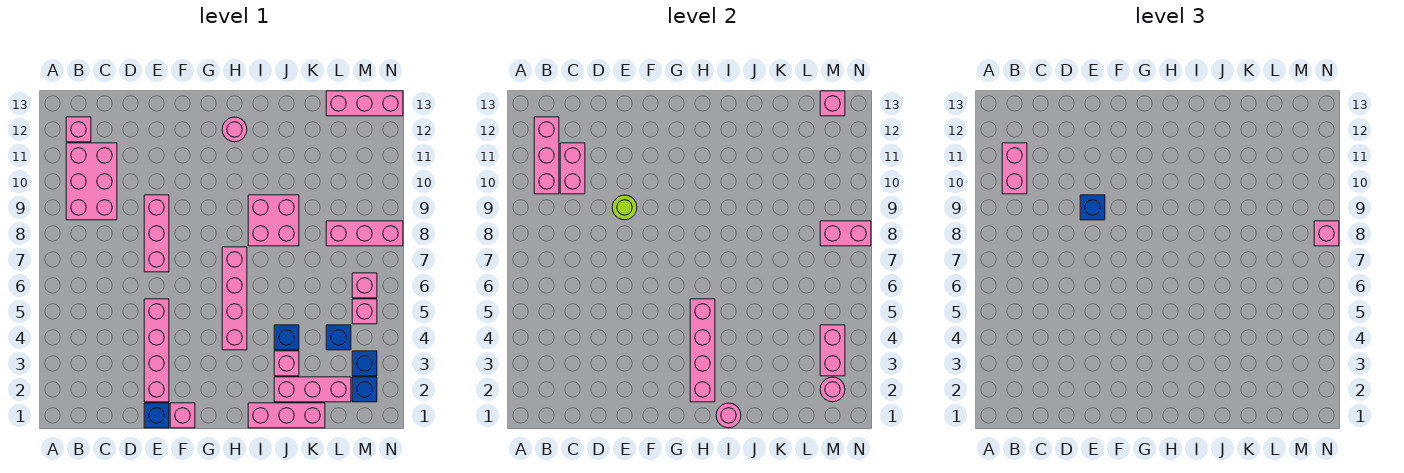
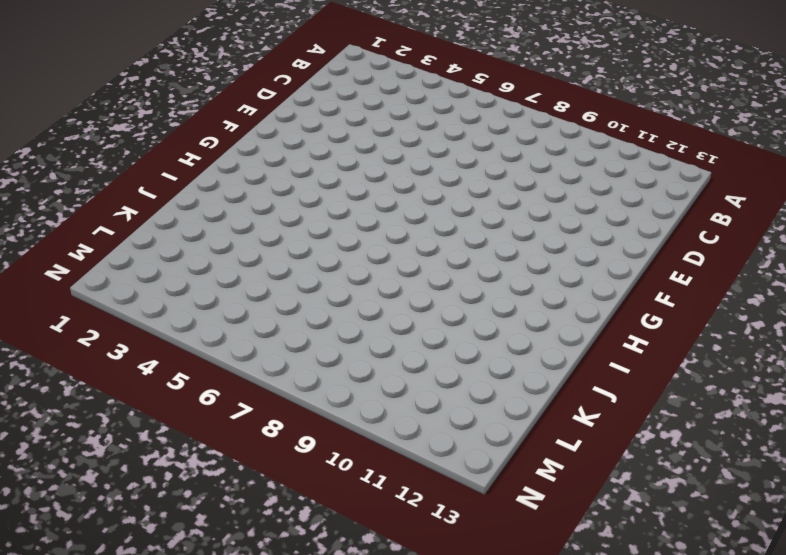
none -> pink 2x3 brick [66,143,117,220]
none -> pink 1x1 brick [66,117,91,142]
none -> blue 1x1 brick [144,403,169,428]
none -> pink 1x4 brick [144,299,169,402]

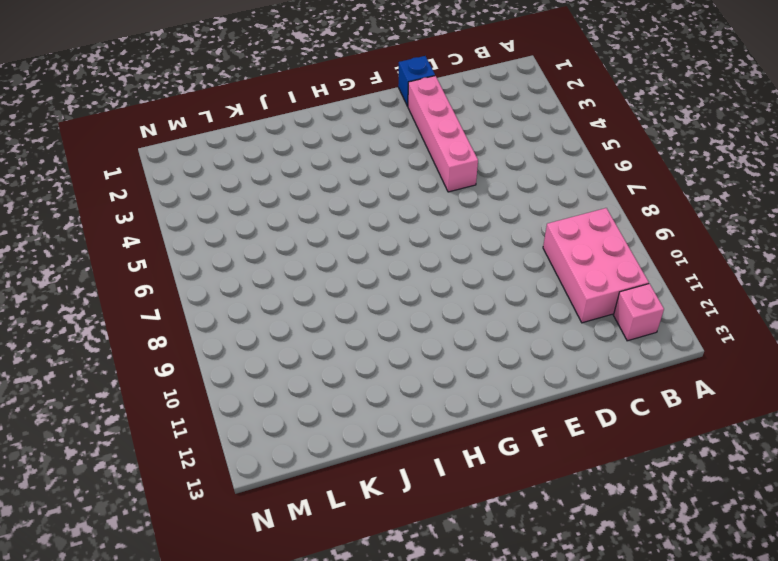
none -> pink 1x3 brick [144,195,169,272]
none -> pink 1x1 brick [170,403,195,428]
none -> pink 1x4 brick [222,247,247,350]
none -> pink 1x1 round brick [222,117,247,142]

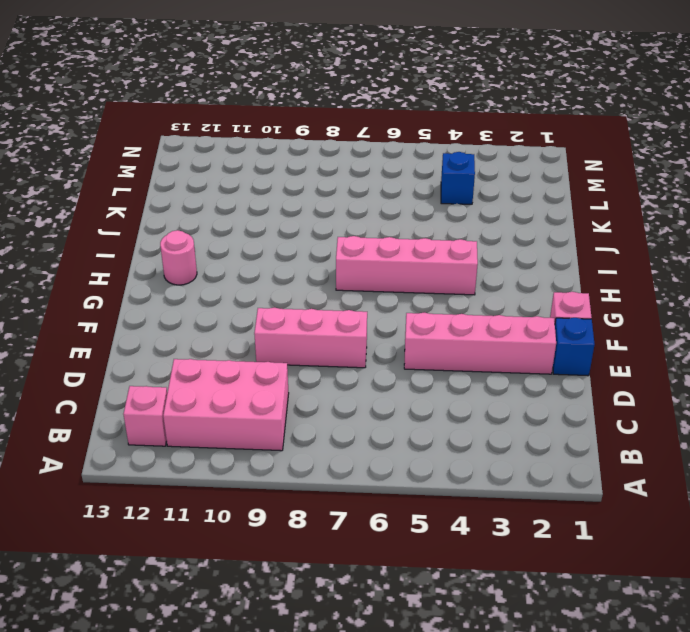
none -> pink 1x3 brick [248,403,325,428]
none -> pink 2x2 brick [248,195,299,246]
none -> pink 1x3 brick [274,377,351,402]
none -> pink 1x1 brick [274,351,299,376]

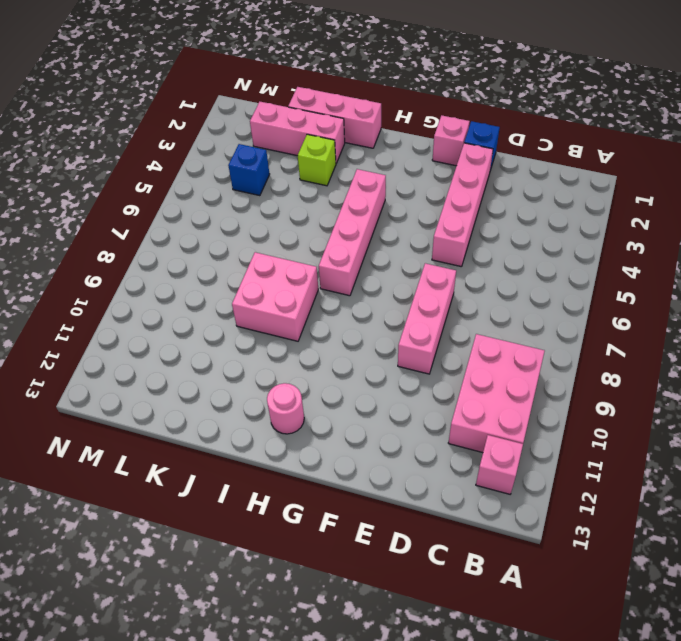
lime 1x1 brick [298,134,336,186] -> pink 1x1 brick [274,351,299,376]
none -> blue 1x1 brick [274,325,299,350]
none -> pink 1x3 brick [326,221,403,246]
none -> pink 1x3 brick [326,91,403,116]
none -> blue 1x1 brick [352,377,377,402]

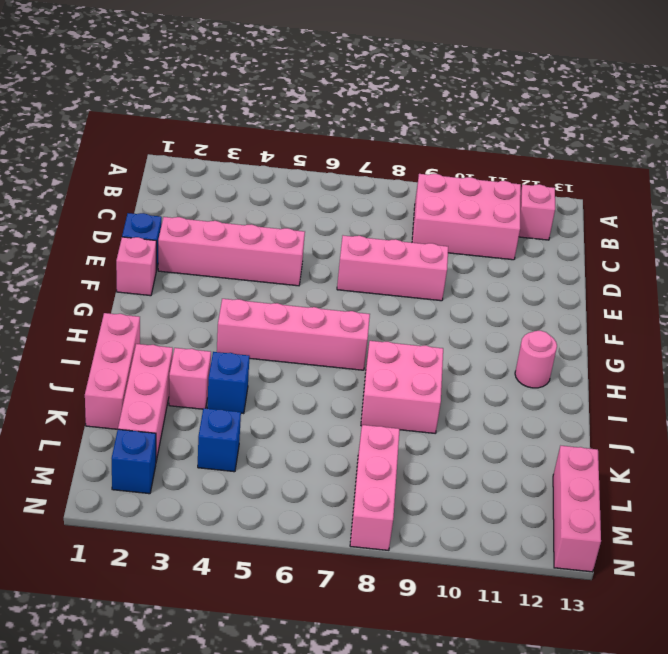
none -> blue 1x1 brick [352,351,377,376]
none -> pink 1x1 brick [352,299,377,324]
none -> pink 1x1 brick [352,273,377,298]
none -> pink 1x3 brick [534,117,559,194]

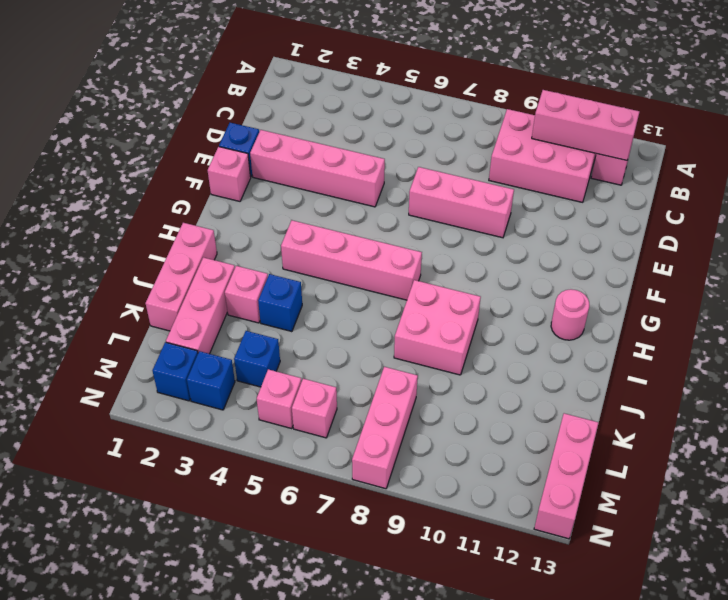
none -> pink 1x2 brick [560,143,585,194]
none -> lime 1x1 round brick [612,195,637,220]
none -> pink 1x4 brick [690,299,715,402]
none -> pink 1x1 round brick [716,403,741,428]

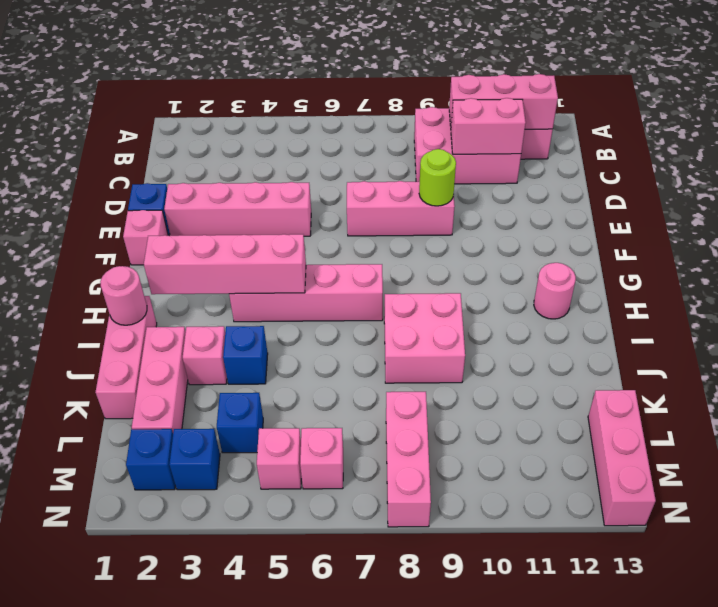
none -> pink 1x1 round brick [820,377,845,402]
none -> pink 1x2 brick [820,325,845,376]
none -> pink 1x2 brick [820,221,871,246]
none -> pink 1x1 brick [820,91,845,116]

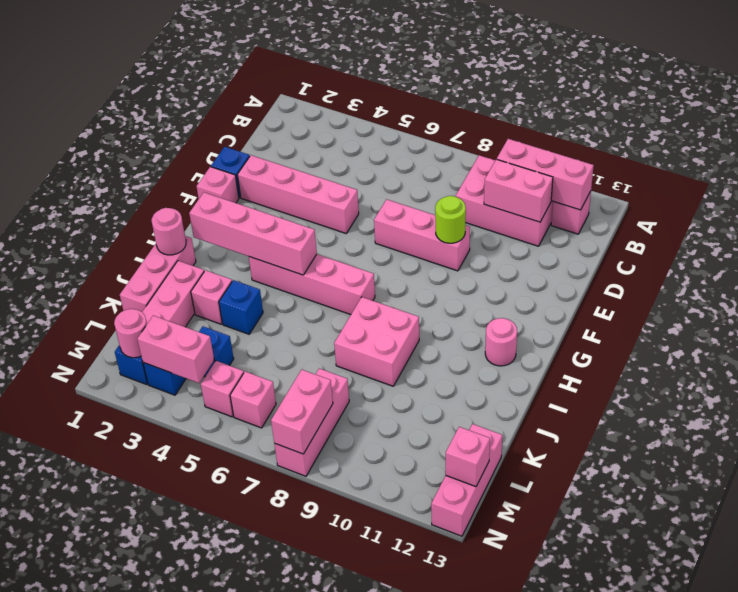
none -> pink 1x2 brick [1002,143,1027,194]
none -> blue 1x1 brick [1080,195,1105,220]
none -> pink 1x1 brick [1314,221,1339,246]

